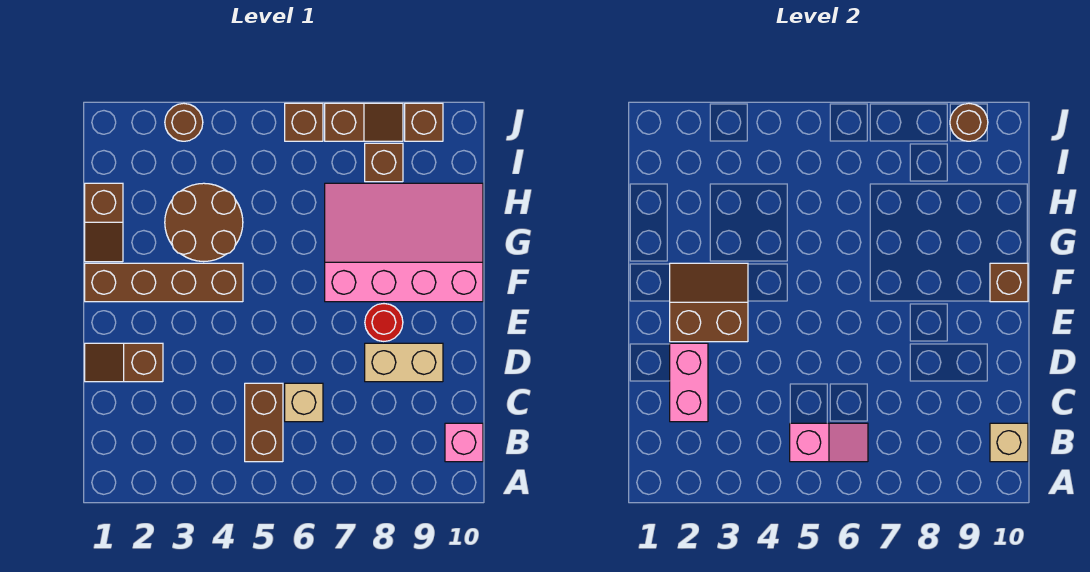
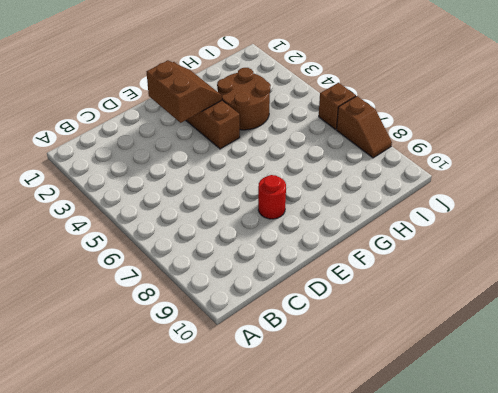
none -> brown 1x2 brick [245,383,283,462]
none -> pink 1x1 brick [445,423,483,462]
none -> tan 1x1 brick [285,383,323,422]

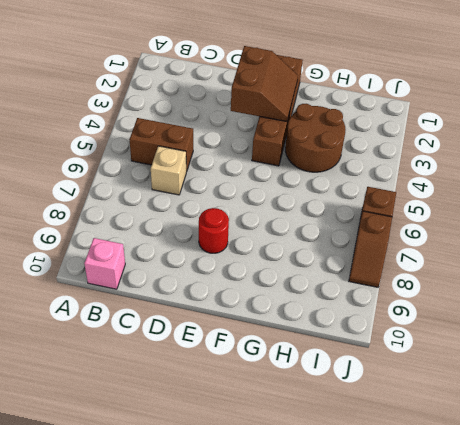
none -> brown 1x2 slope [85,343,163,382]
none -> tan 1x2 brick [365,343,443,382]
none -> pink 3x4 slope [325,183,483,302]

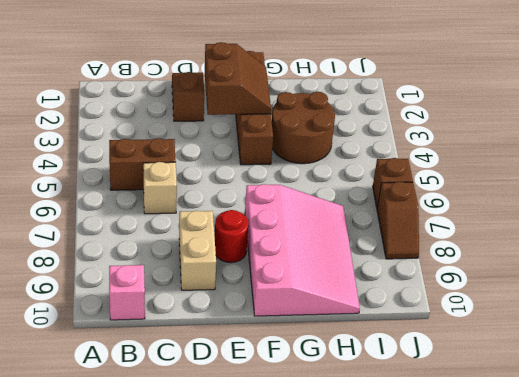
none -> brown 1x2 slope [85,183,123,262]
none -> brown 1x1 brick [365,143,403,182]
none -> brown 1x1 round brick [165,103,203,141]

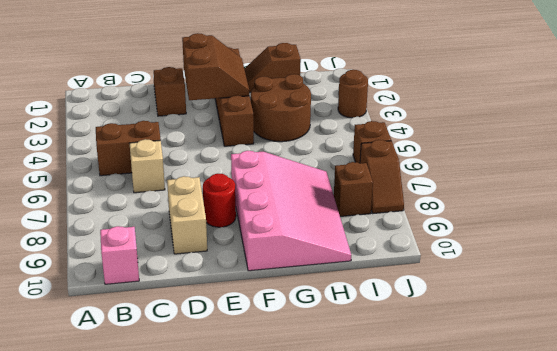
none -> brown 1x1 brick [405,103,443,141]
none -> pink 1x2 slope [790,423,868,462]
none -> tan 1x1 brick [990,423,1028,462]

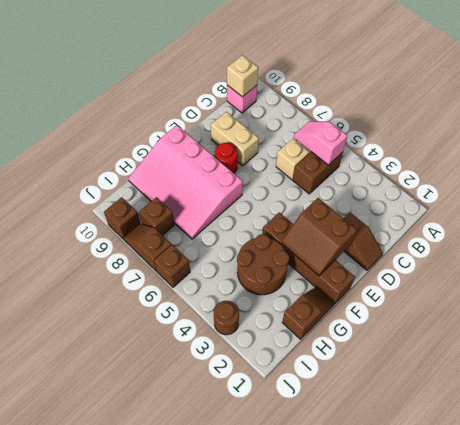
none -> pink 1x2 brick [670,343,708,422]
none -> brown 1x1 brick [990,263,1028,302]
none -> brown 1x1 round brick [950,103,988,141]

